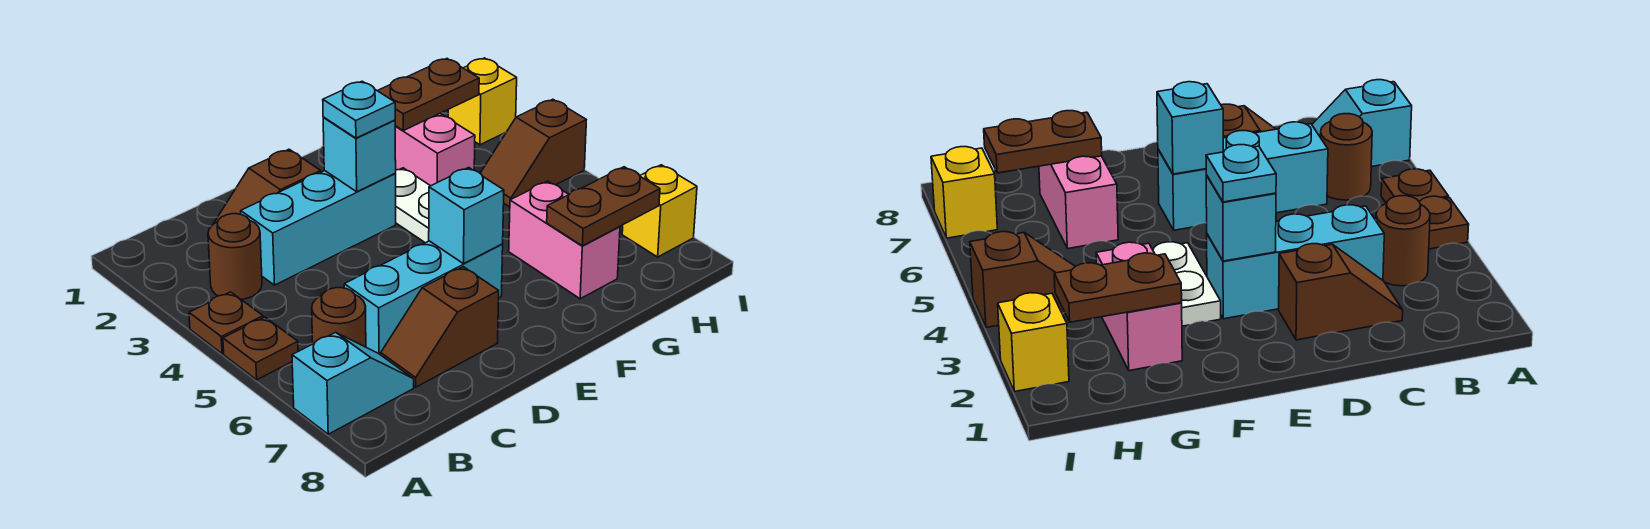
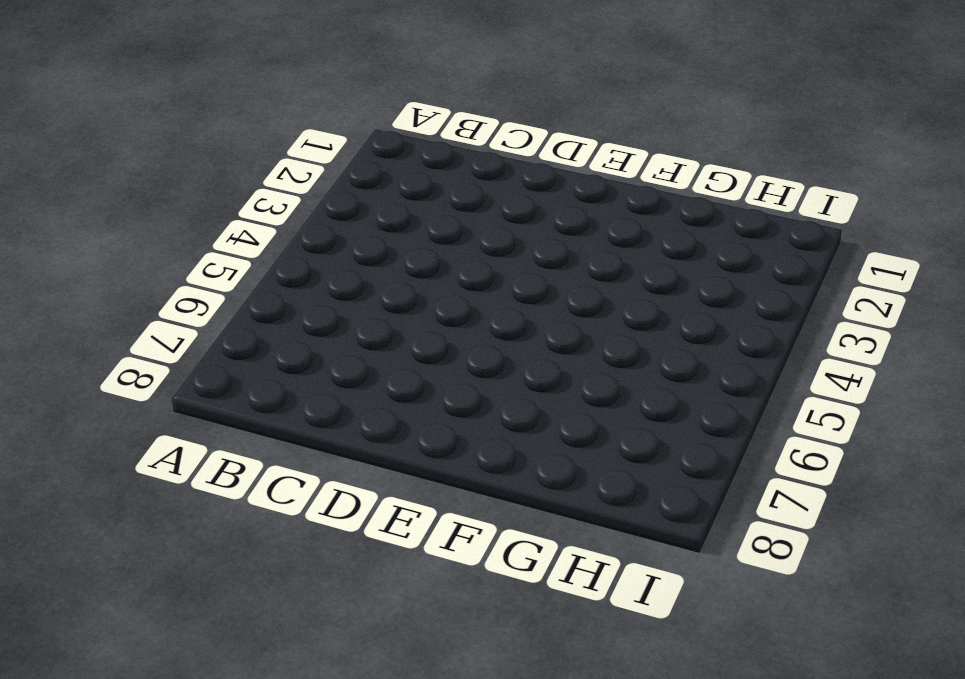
none -> brown 1x1 plate [189,292,263,354]
none -> brown 1x1 plate [223,317,298,380]
none -> cyan 1x2 slope [292,332,414,434]

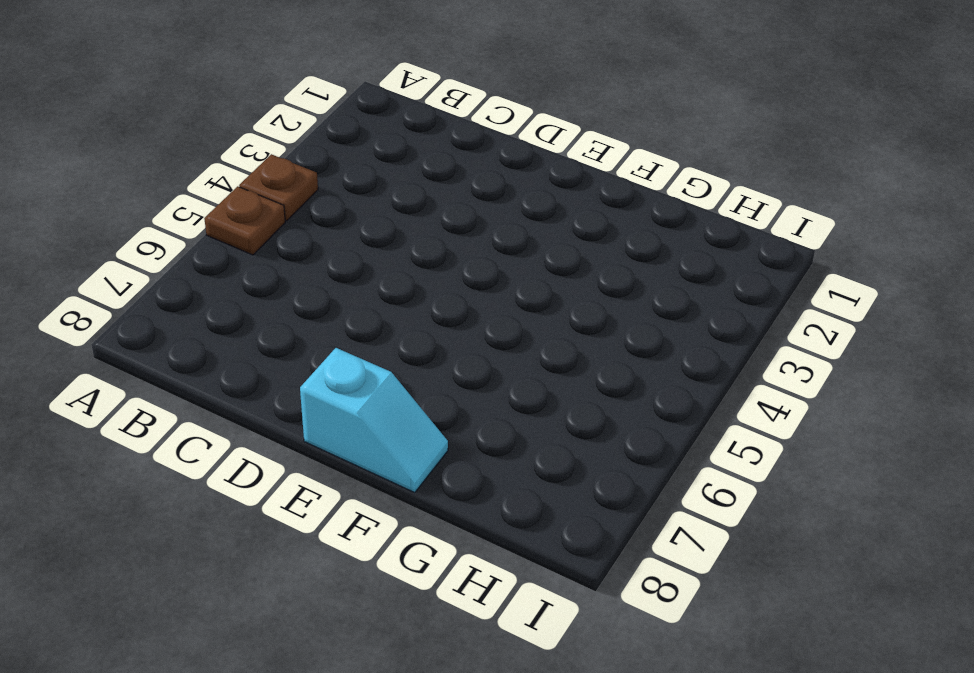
cyan 1x2 slope [300,348,448,493] -> cyan 1x2 slope moved to [292,332,414,434]
none -> brown 1x1 round brick [208,214,262,300]
none -> brown 1x1 round brick [312,288,366,347]
none -> brown 1x2 slope [214,149,321,224]

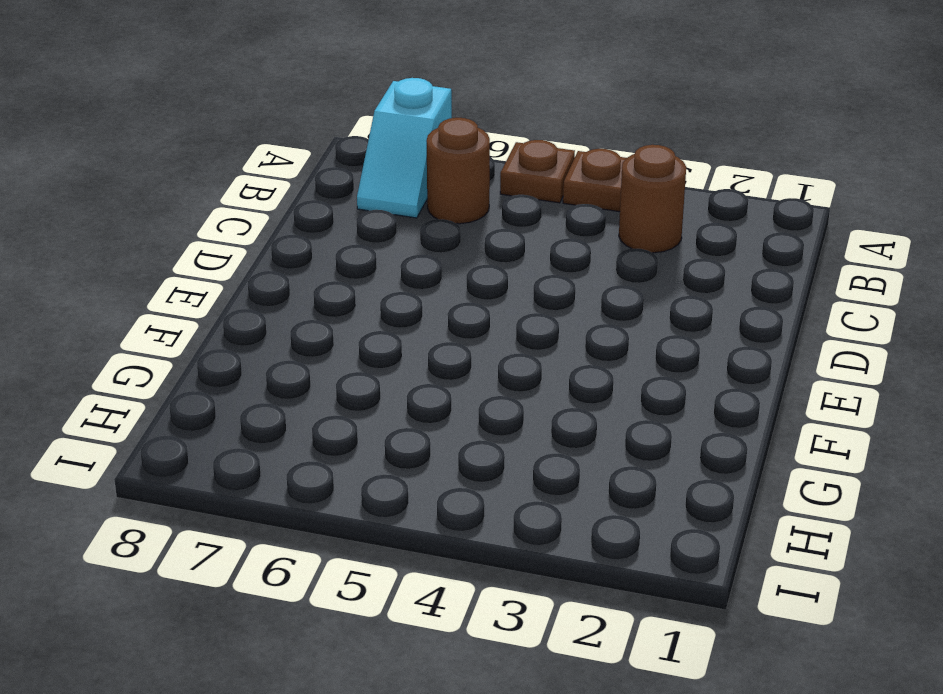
none -> brown 1x2 slope [214,149,321,224]
none -> cyan 1x3 brick [241,171,396,285]
none -> cyan 1x3 brick [344,241,503,355]

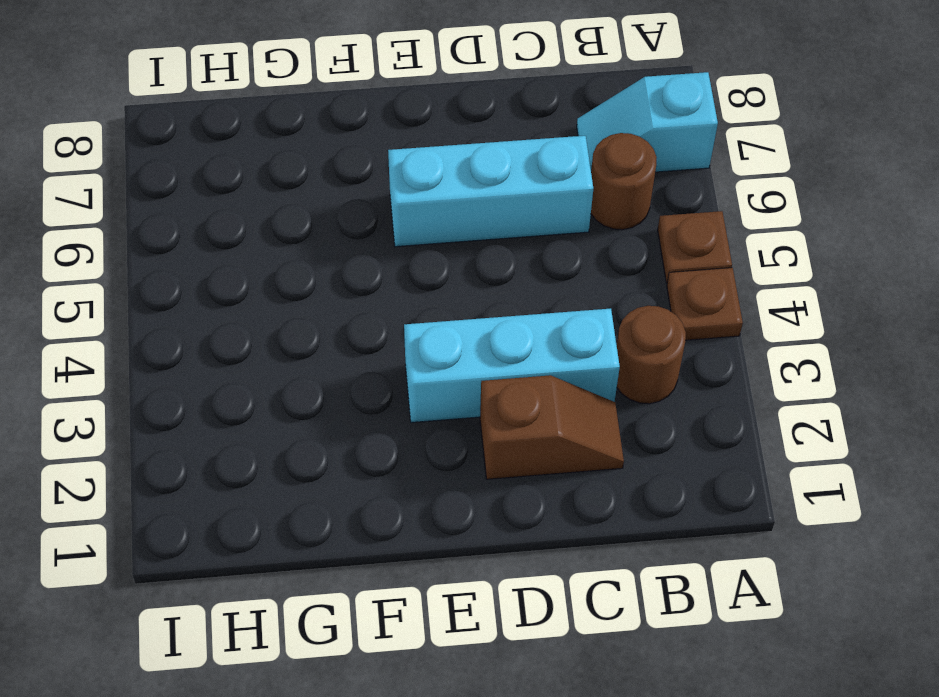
none -> brown 1x2 slope [381,267,499,387]
none -> white 1x2 plate [395,168,430,243]
none -> pink 1x2 brick [395,114,475,186]

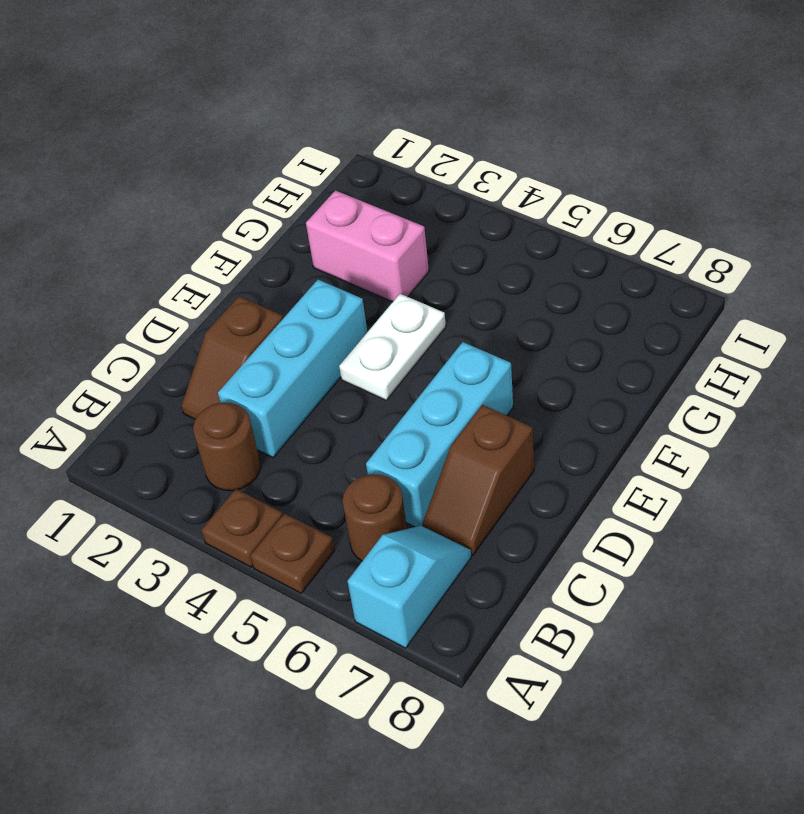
white 1x2 plate [339,294,446,400] -> white 1x2 plate turned to [395,168,430,243]
none -> pink 1x2 brick [509,181,620,299]
none -> brown 1x2 slope [480,99,586,207]
none -> yellow 1x1 brick [448,58,517,145]

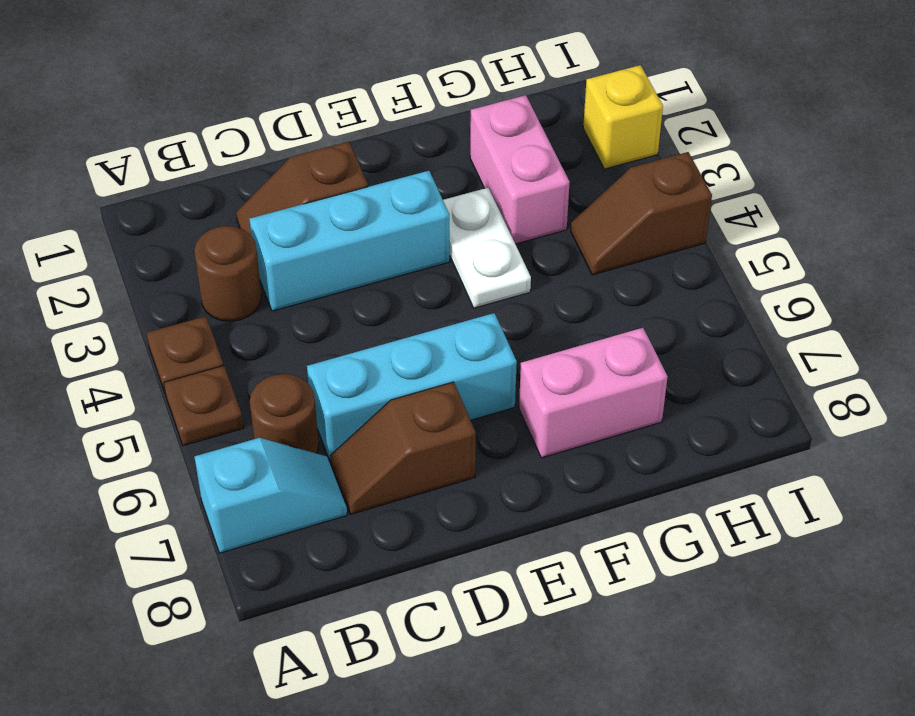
pink 1x2 brick [519,328,668,458] -> pink 1x2 brick turned to [509,181,620,299]
none -> yellow 1x1 brick [622,165,697,257]
none -> cyan 1x1 brick [323,118,396,192]
none -> cyan 1x1 brick [429,167,504,264]

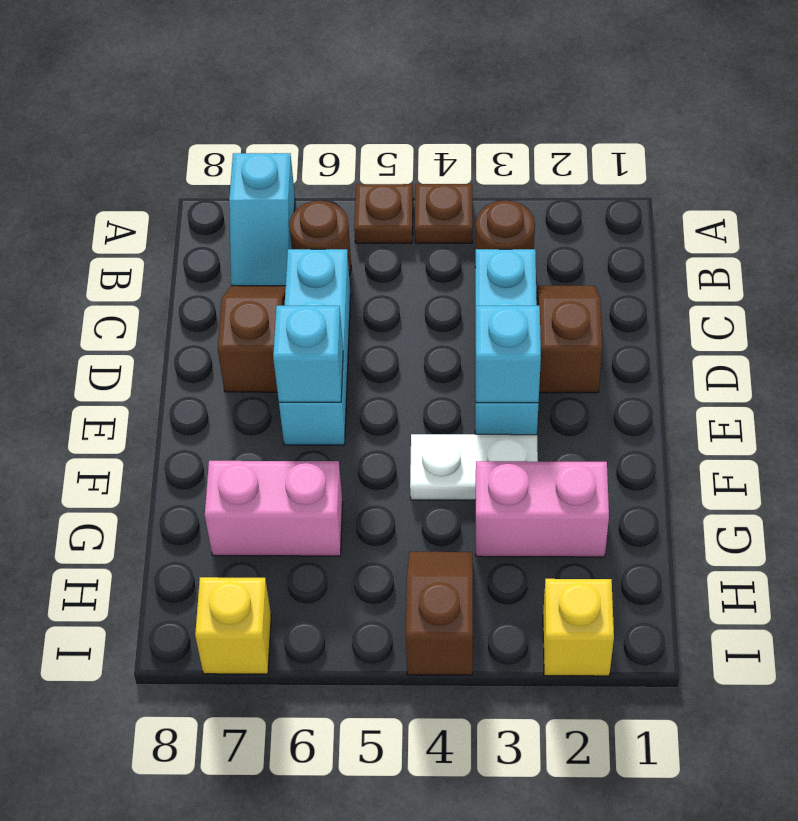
none -> brown 1x2 plate [378,59,479,131]
none -> brown 1x2 plate [547,167,660,246]
none -> cyan 1x1 plate [323,81,395,138]

